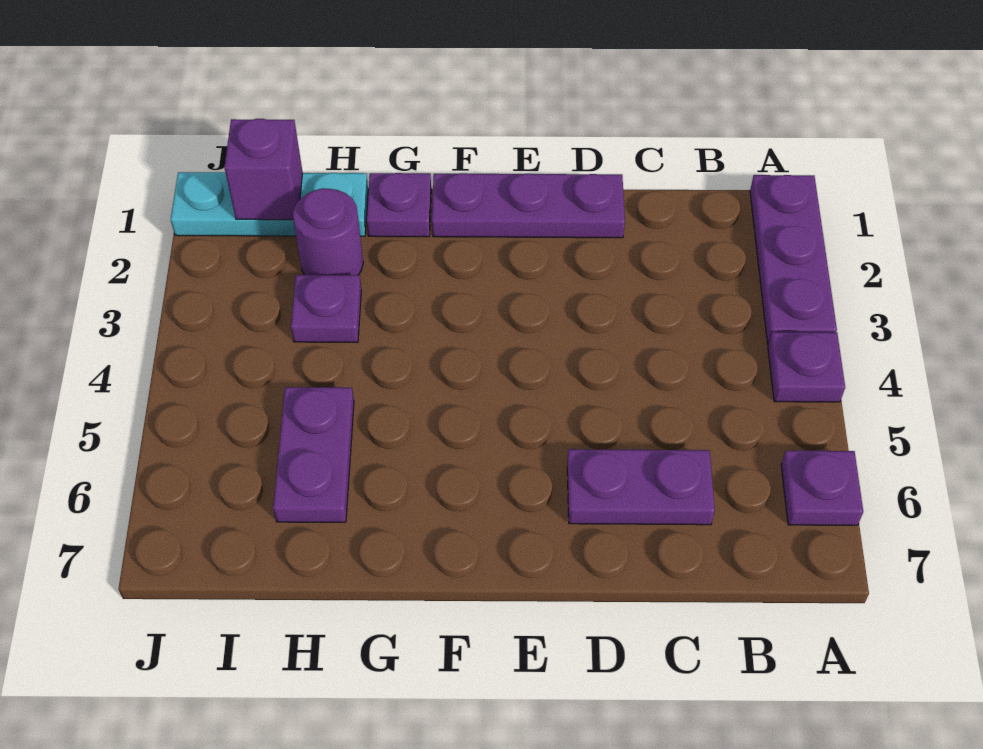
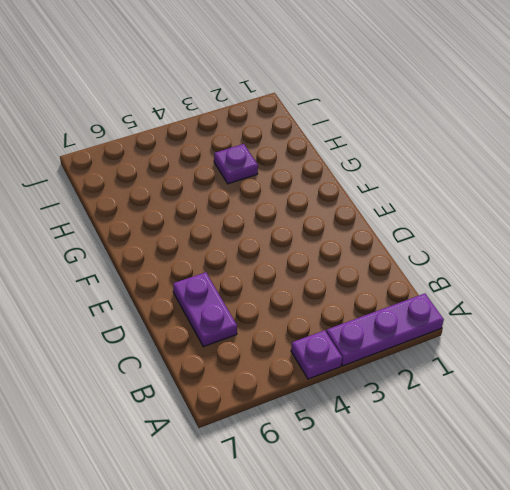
none -> purple 1x1 plate [781,451,863,525]
none -> purple 1x3 plate [432,173,625,238]

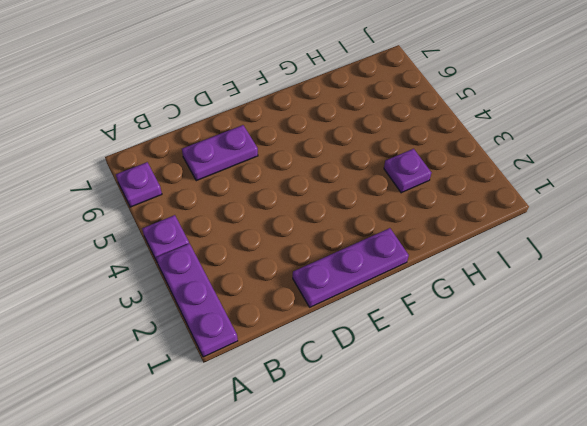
none -> purple 1x1 plate [367,173,431,237]
none -> cyan 1x3 plate [171,172,368,236]

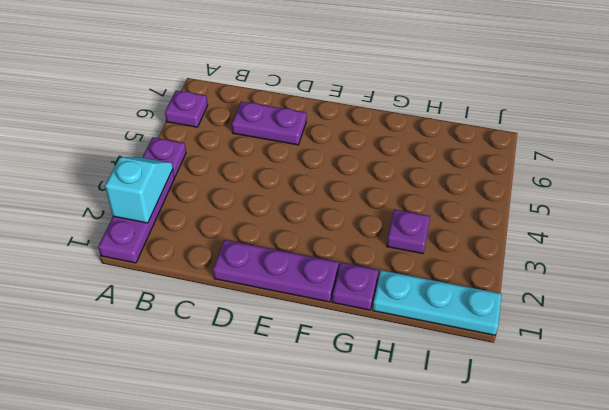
cyan 1x2 slope [105,157,173,223] -> none
none -> purple 1x1 round brick [293,188,363,275]
none -> purple 1x2 plate [273,387,354,522]

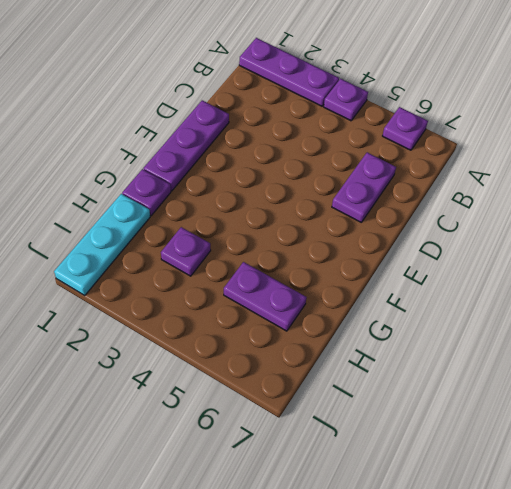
none -> purple 1x1 round brick [293,188,363,275]
none -> purple 1x1 brick [224,119,303,220]

